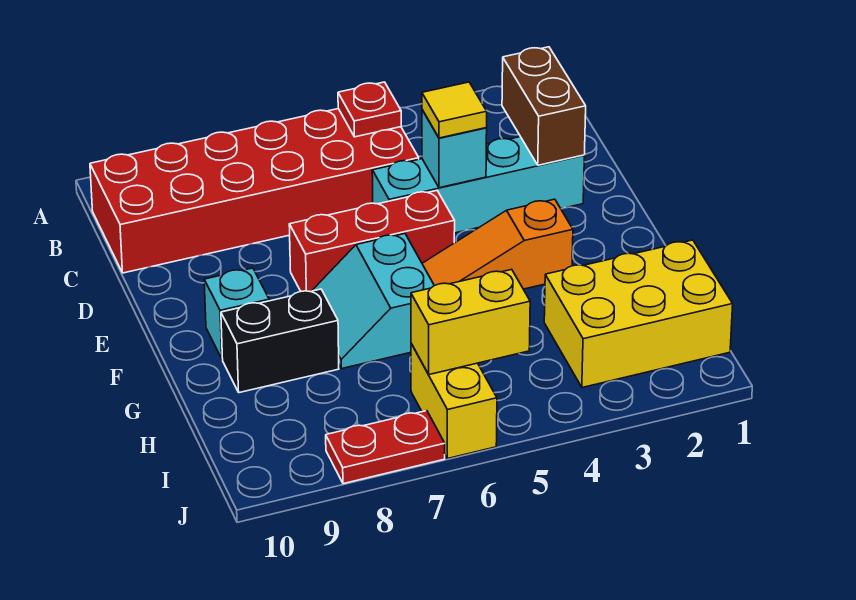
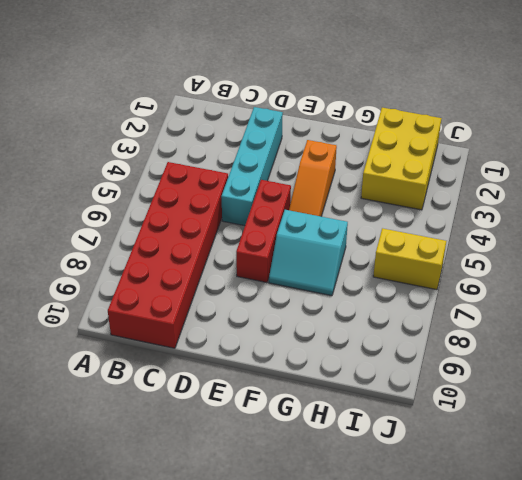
none -> cyan 1x1 brick [204,268,269,359]
none -> black 1x2 brick [221,289,339,393]
none -> red 1x2 plate [326,411,445,484]

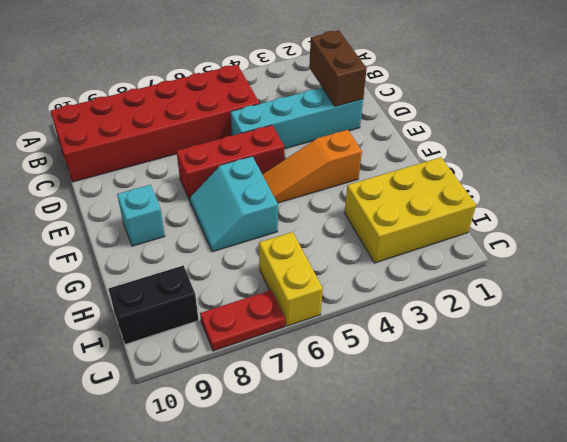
black 1x2 brick [109,265,198,344] -> black 1x2 brick moved to [221,289,339,393]
none -> red 1x1 plate [338,82,401,137]
none -> cyan 1x1 brick [422,110,487,188]
none -> yellow 1x2 brick [411,270,530,375]

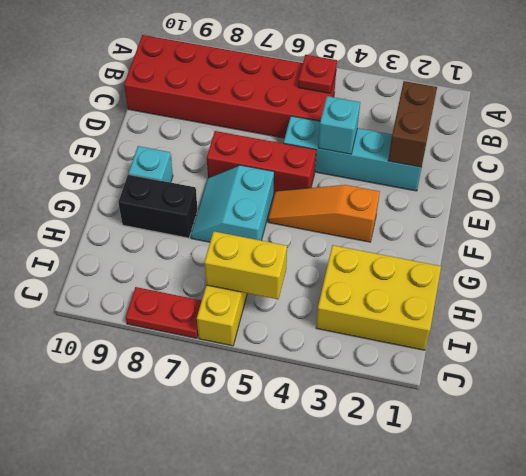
none -> yellow 1x1 tile [422,82,487,138]

